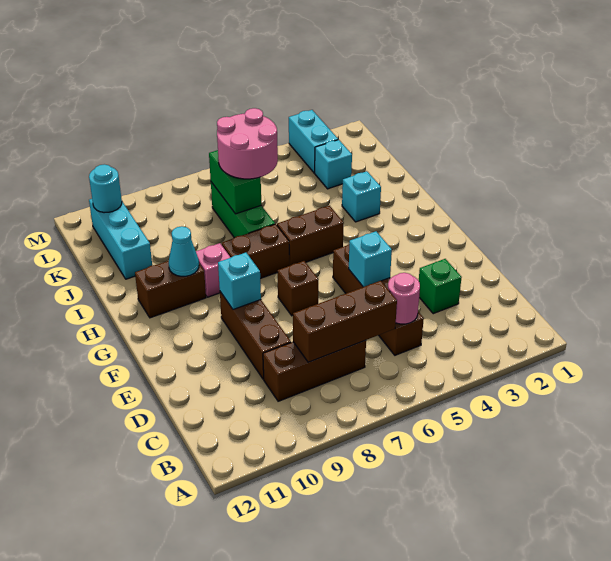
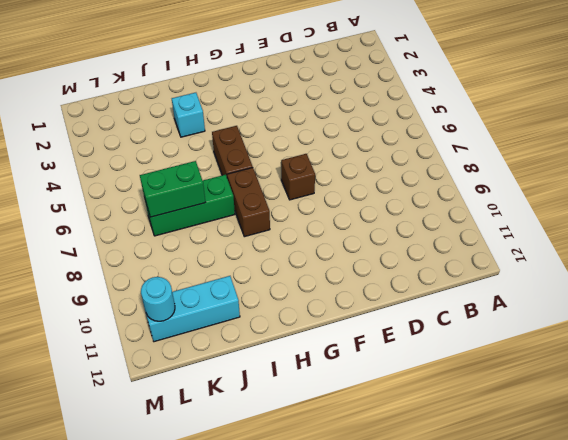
none -> brown 1x4 brick [333,244,424,355]
none -> brown 1x3 brick [263,340,366,401]
none -> green 1x1 brick [419,259,462,314]

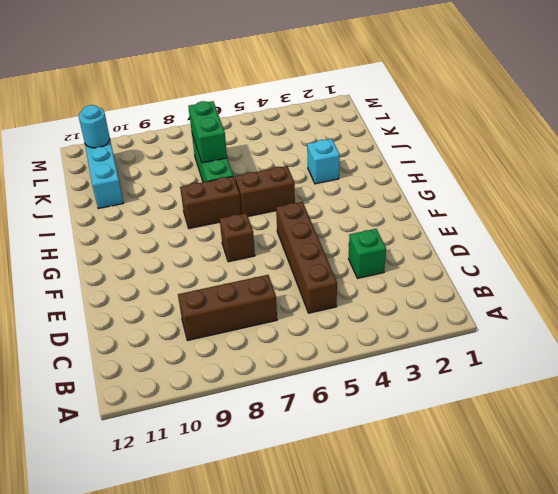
none -> brown 1x3 brick [220,292,291,379]
none -> pink 1x1 brick [196,243,231,297]
none -> brown 1x2 brick [135,261,206,318]

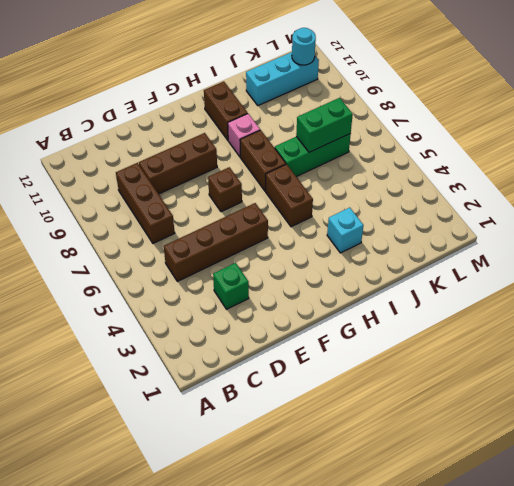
none -> cyan 1x1 brick [315,140,352,189]
none -> cyan 1x2 brick [289,110,338,173]
none -> pink 1x1 round brick [388,273,420,324]

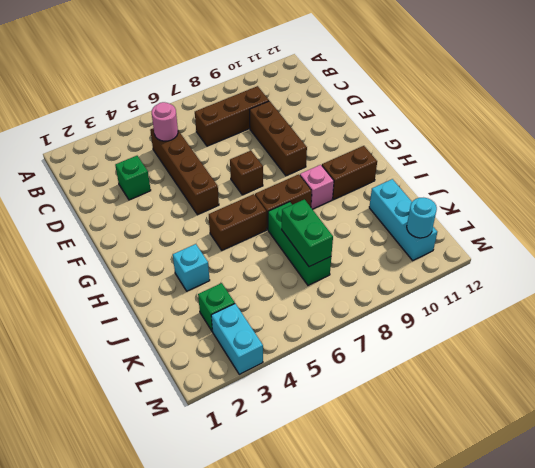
green 1x1 brick [198,283,235,332] -> cyan 1x1 brick [315,140,352,189]
none -> brown 1x3 brick [293,281,397,362]
none -> cyan 1x1 brick [349,231,392,287]
none -> cyan 1x1 brick [218,252,261,309]

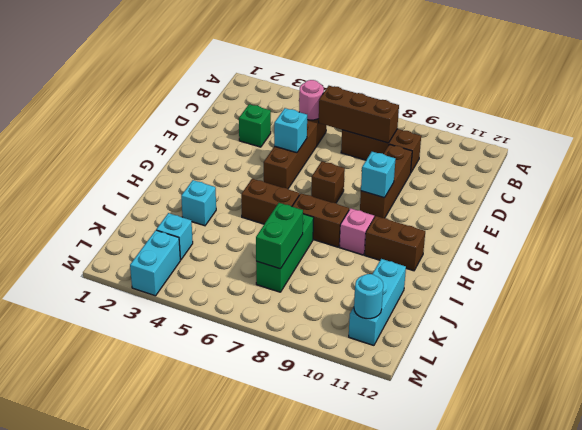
none -> cyan 1x1 cone [169,226,199,276]
none -> pink 2x2 round brick [217,108,278,179]

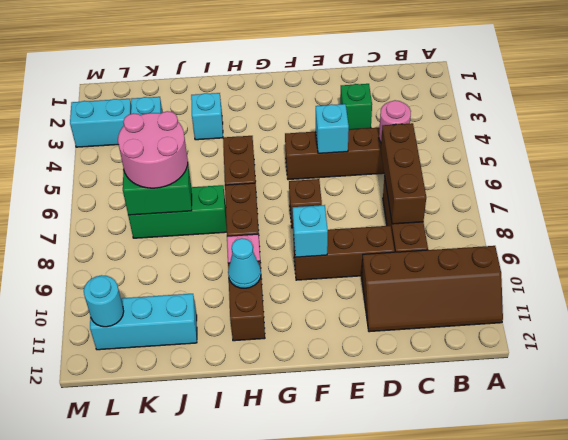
brown 2x4 slope [362,246,503,332] -> none

